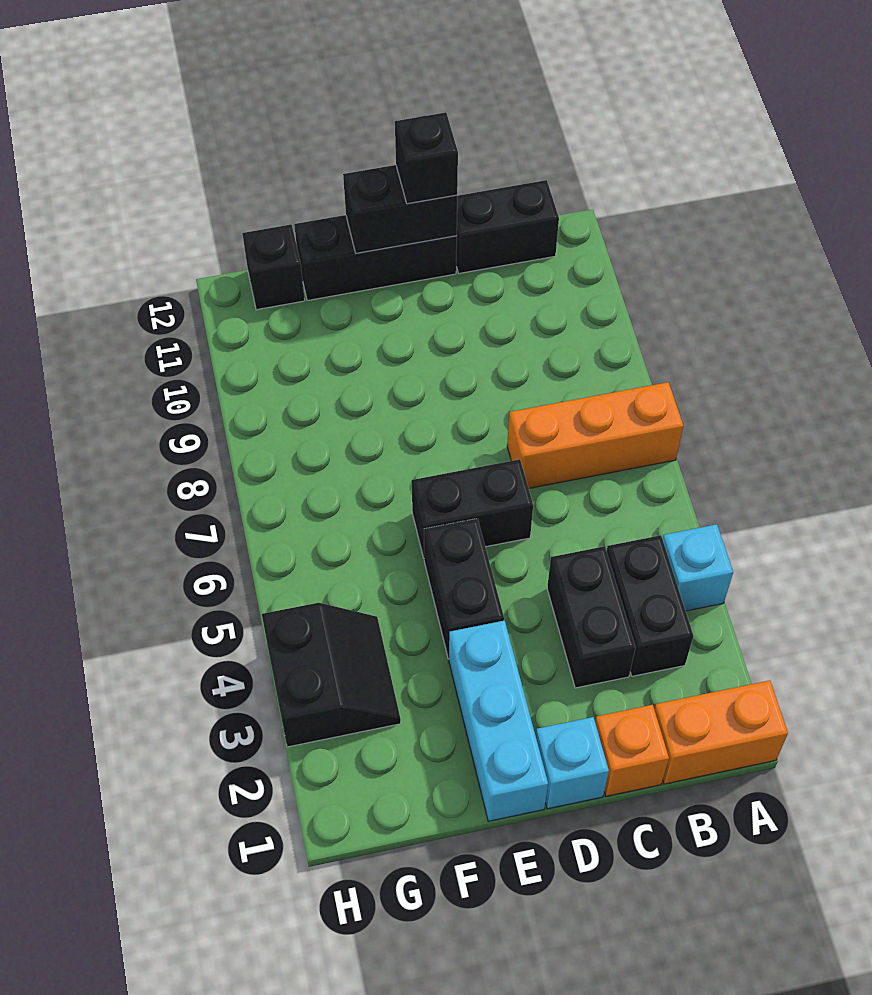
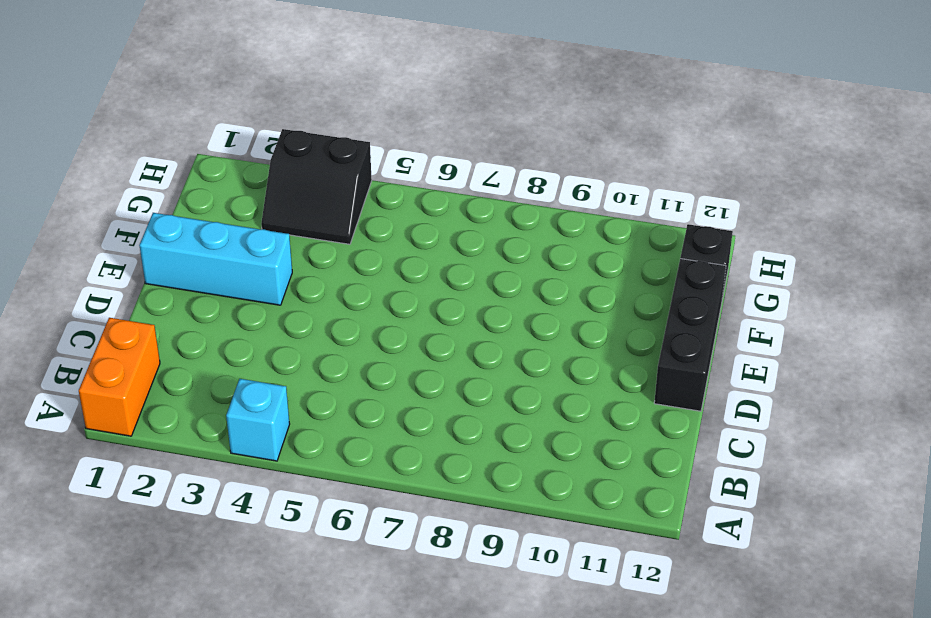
none -> orange 1x3 brick [507,382,683,488]
none -> black 1x2 brick [607,535,693,676]
none -> black 1x2 brick [456,180,559,273]

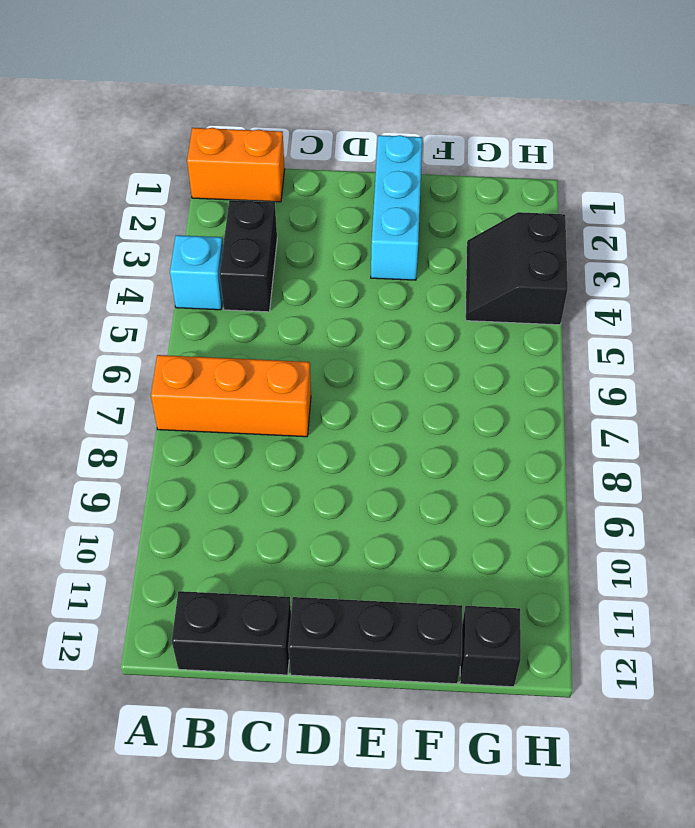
none -> orange 1x1 brick [595,705,669,796]
none -> black 1x2 brick [547,546,635,688]
none -> cyan 1x1 brick [536,717,609,809]

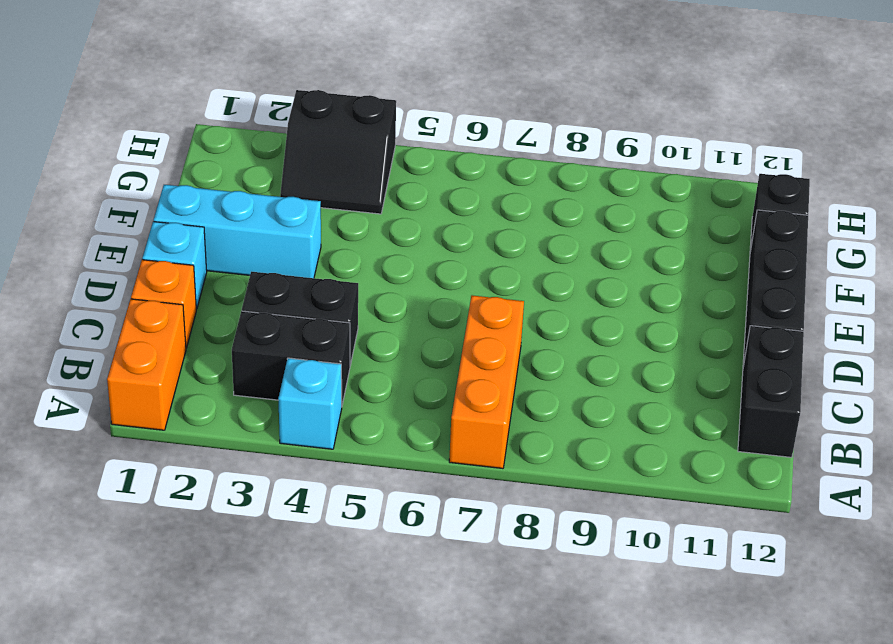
none -> black 1x2 brick [412,459,533,558]
none -> black 1x2 brick [424,519,504,659]
none -> black 1x2 brick [343,165,457,253]

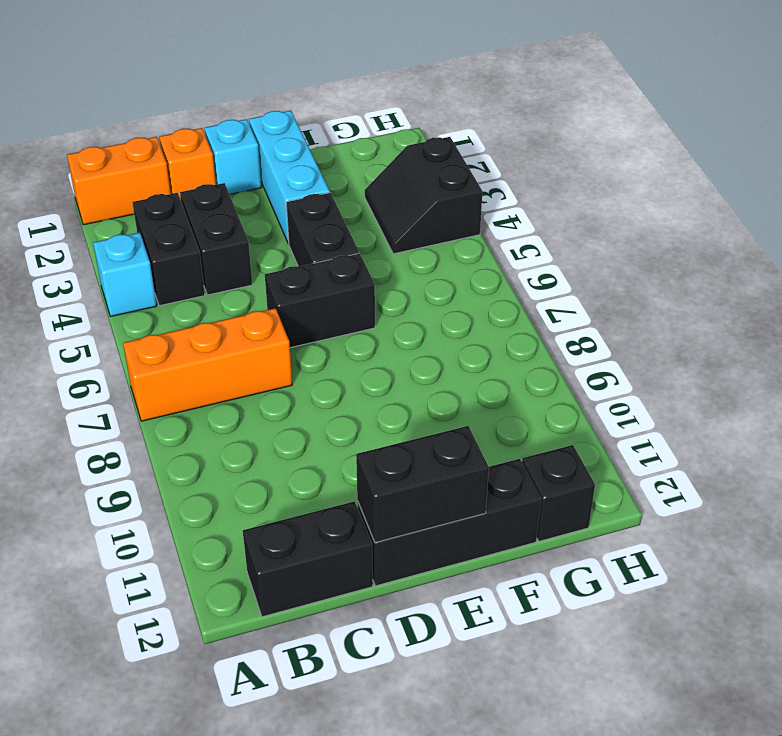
none -> black 1x1 brick [395,113,458,204]

